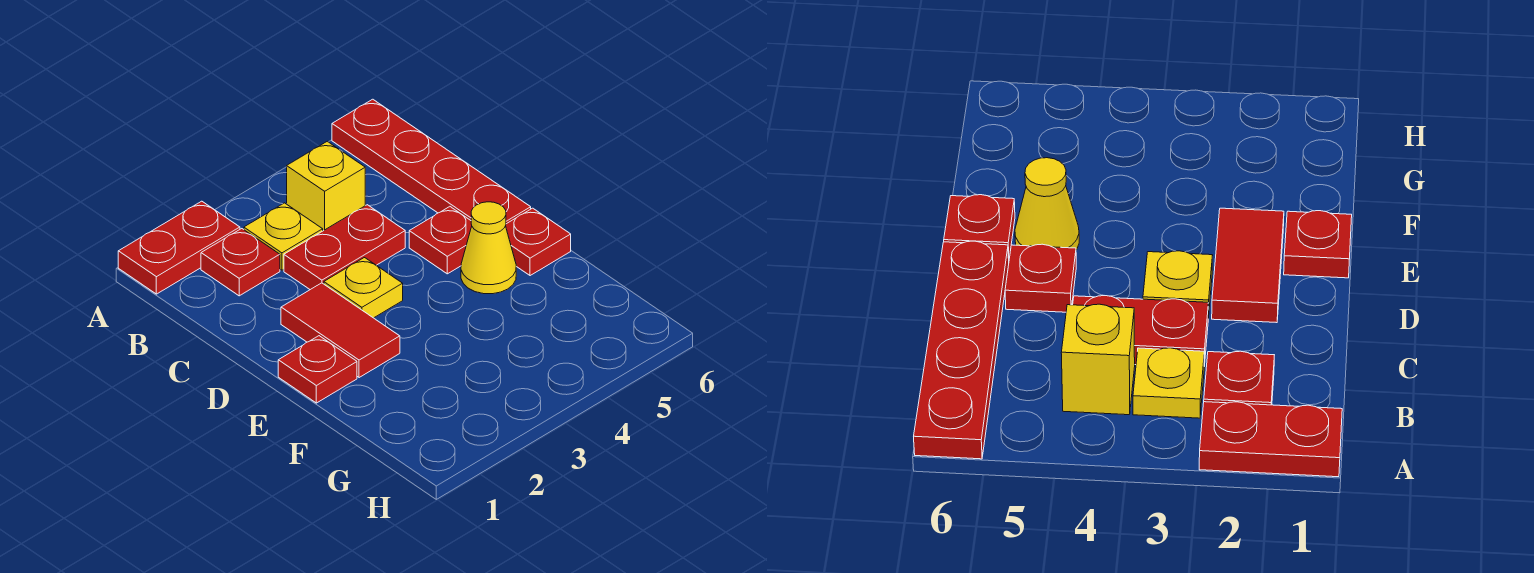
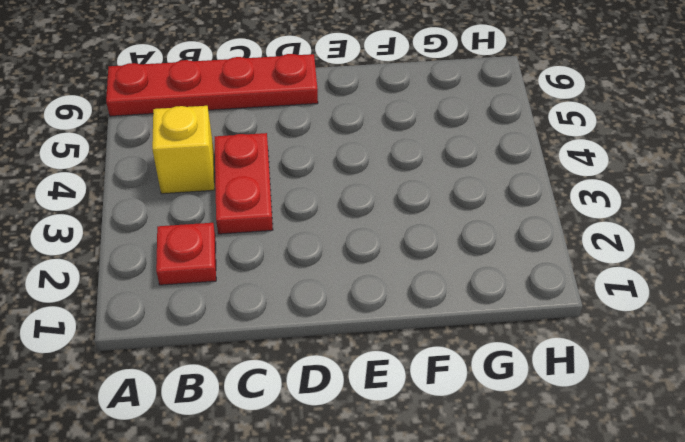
none -> red 1x2 plate [118,201,240,294]
none -> yellow 1x1 plate [244,203,323,270]
none -> red 1x2 tile [281,283,400,378]

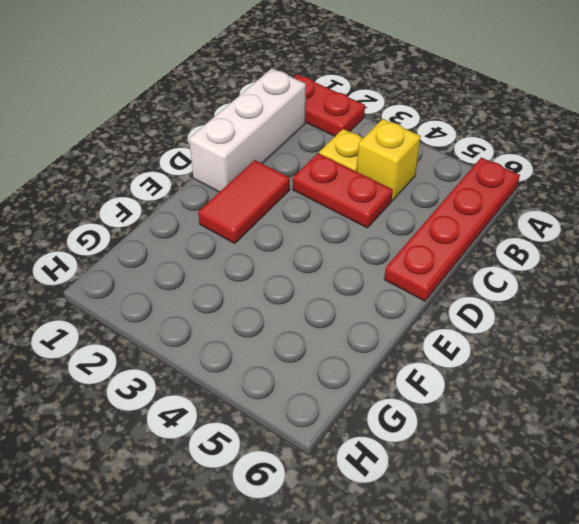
white 1x3 brick [189,68,306,192] -> none
none -> red 1x1 plate [201,229,280,296]
none -> yellow 1x1 plate [324,258,403,318]
none -> red 1x1 plate [409,207,472,274]

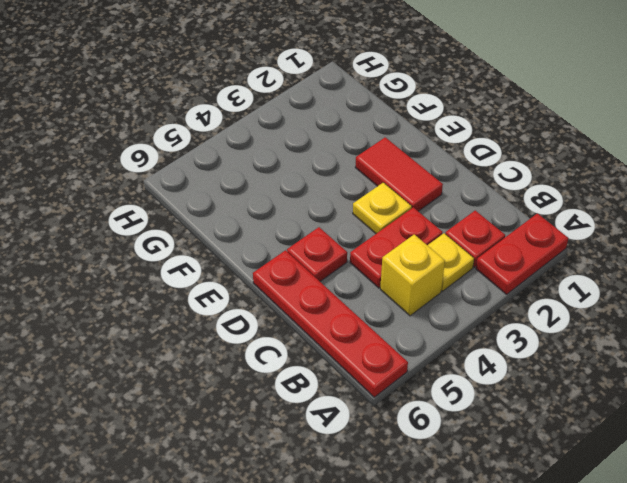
none -> red 1x1 plate [278,336,357,403]
none -> yellow 1x1 cone [461,202,516,294]
none -> red 1x1 plate [506,208,571,276]

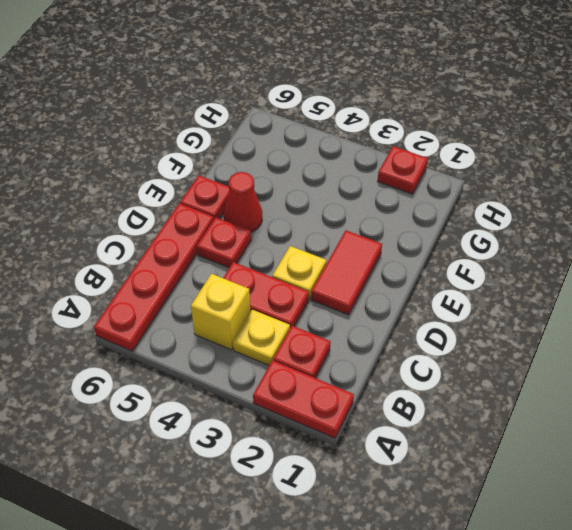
red 1x1 cone [224,172,262,232] -> yellow 1x1 cone [461,202,516,294]
red 1x1 plate [378,146,428,194] -> red 1x1 plate moved to [278,336,357,403]

